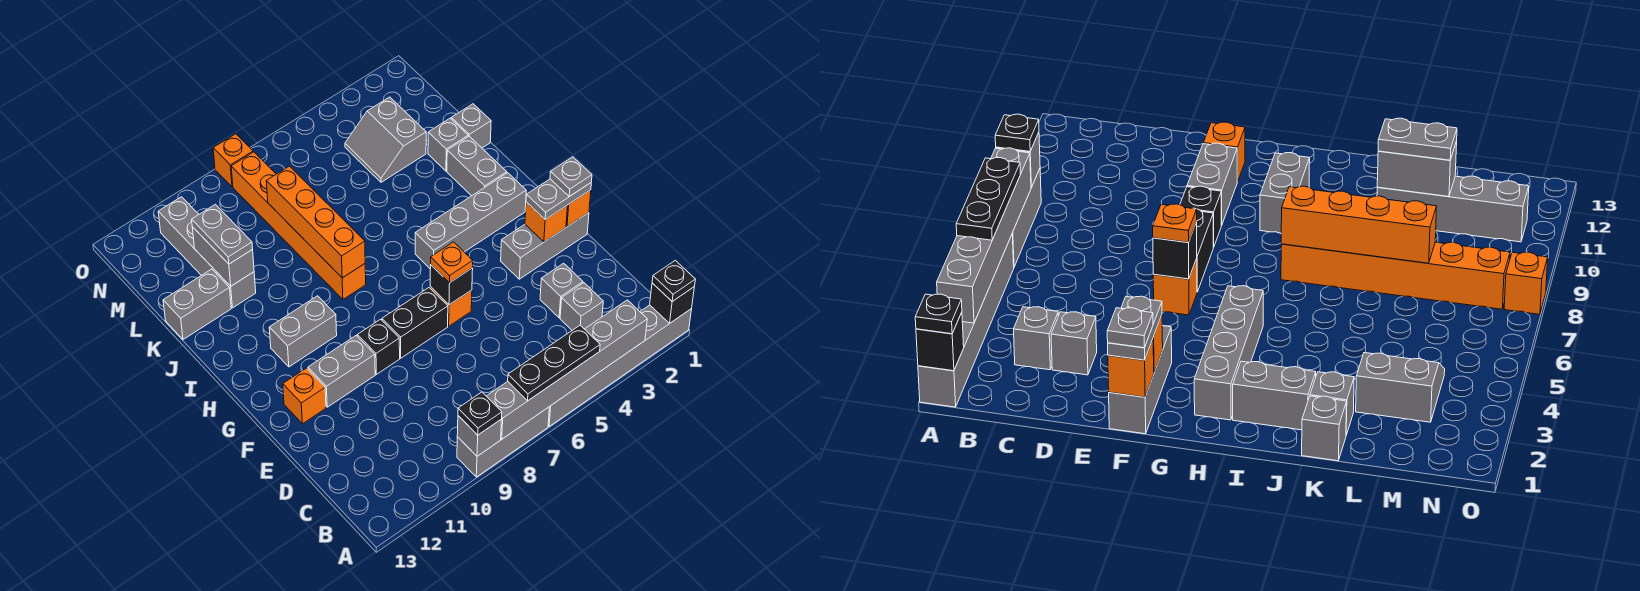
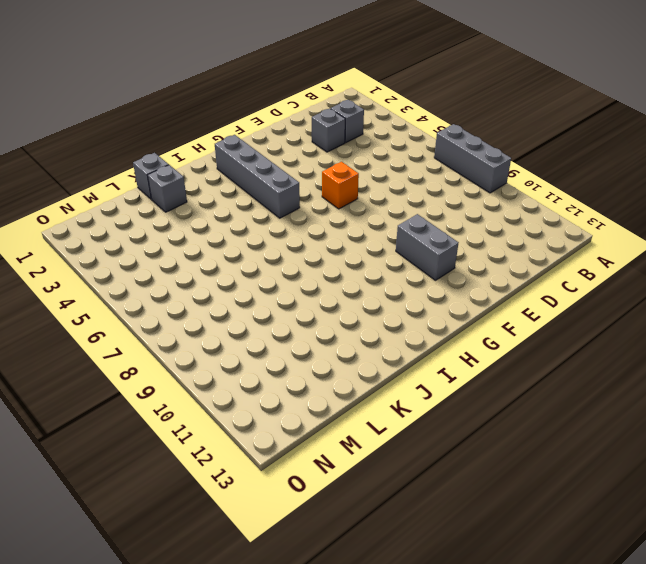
none -> grey 1x6 brick [548,305,691,426]
none -> grey 1x3 brick [501,213,589,279]
none -> black 1x2 brick [382,288,448,358]
none -> black 1x1 brick [357,319,400,374]

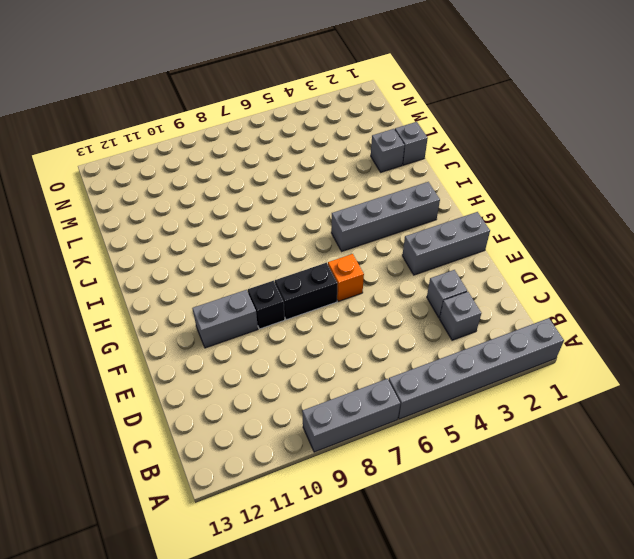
none -> orange 1x1 brick [283,368,326,424]
none -> grey 1x2 brick [269,296,337,367]
none -> grey 1x2 brick [447,136,507,196]
none -> orange 1x6 brick [231,152,366,299]

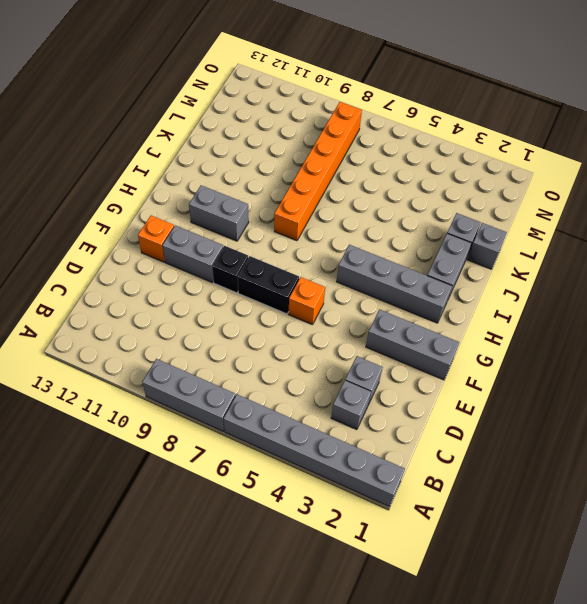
none -> grey 1x4 brick [158,197,256,308]
none -> grey 1x2 brick [163,269,231,340]
none -> grey 2x2 slope [345,97,426,182]
none -> orange 1x1 brick [213,134,253,187]

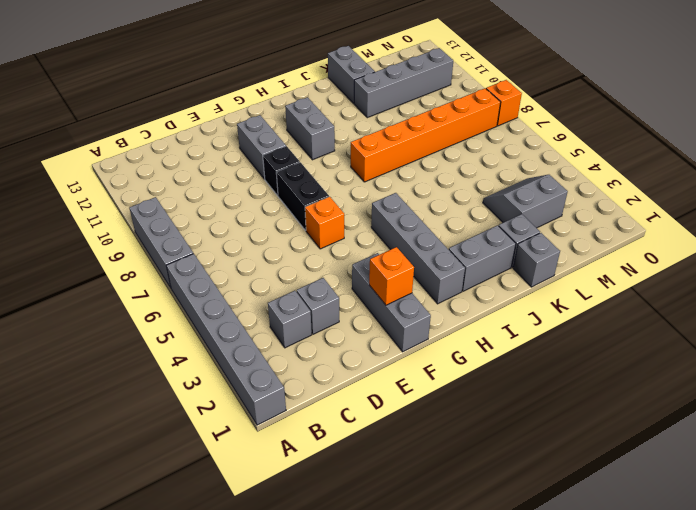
none -> orange 1x1 brick [283,368,326,424]
none -> black 1x1 brick [650,283,694,324]
none -> grey 1x6 brick [487,300,647,439]
none -> grey 1x1 brick [457,416,502,456]

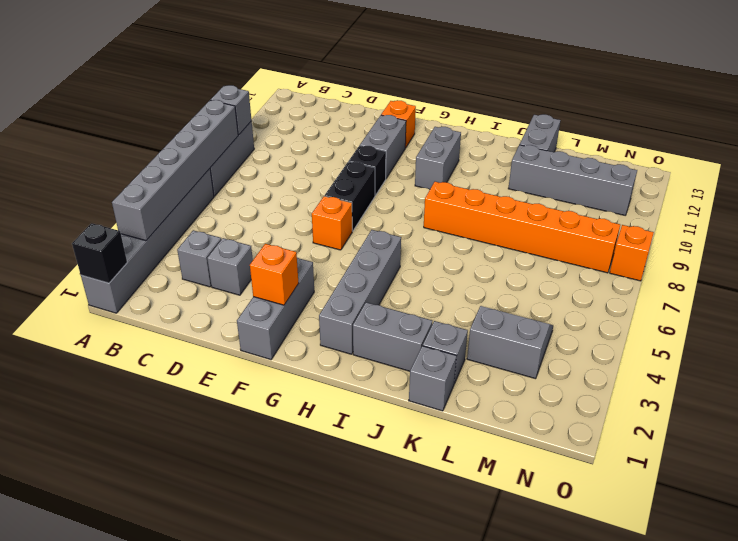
none -> orange 1x1 brick [566,190,591,227]
none -> black 1x1 brick [430,265,473,305]
none -> orange 1x4 brick [266,166,365,278]
none -> grey 1x2 brick [192,227,254,286]

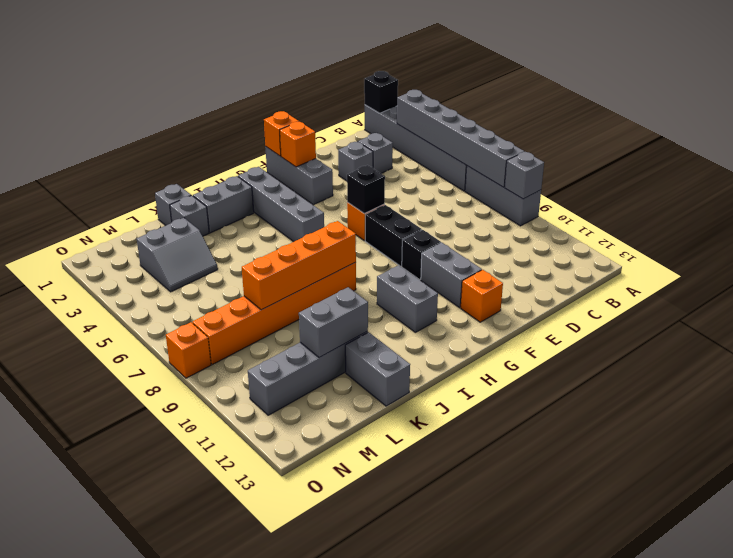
none -> black 1x1 plate [652,260,695,301]
none -> black 1x3 plate [508,325,600,401]
none -> black 1x1 plate [458,392,502,435]
none -> grey 1x2 plate [526,179,591,220]

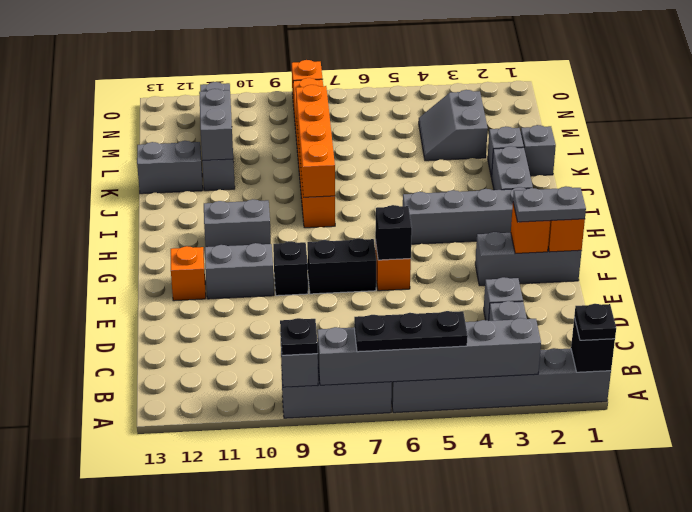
none -> orange 1x1 plate [431,242,473,283]
none -> grey 1x2 plate [192,204,253,264]
none -> grey 1x1 plate [550,157,592,197]

